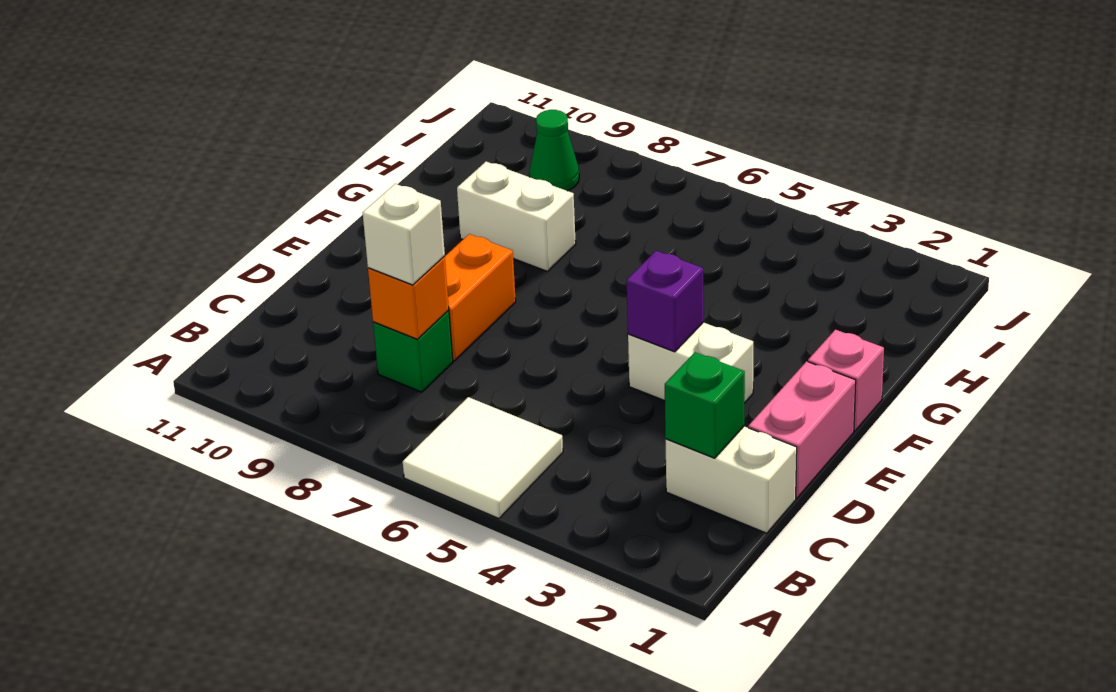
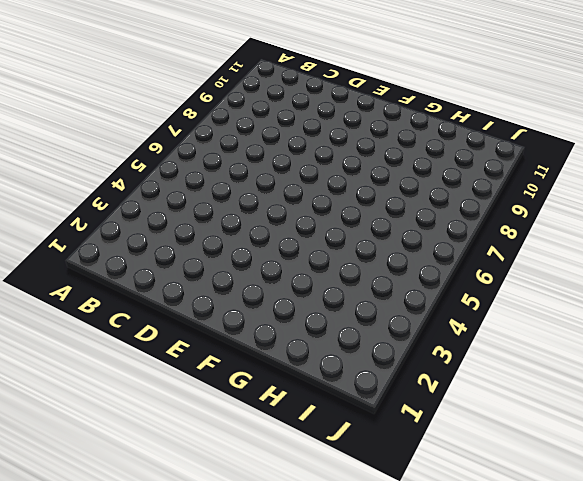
none -> white 2x2 tile [403,397,563,519]
none -> white 1x2 brick [665,426,797,533]
none -> green 1x1 brick [373,310,453,392]

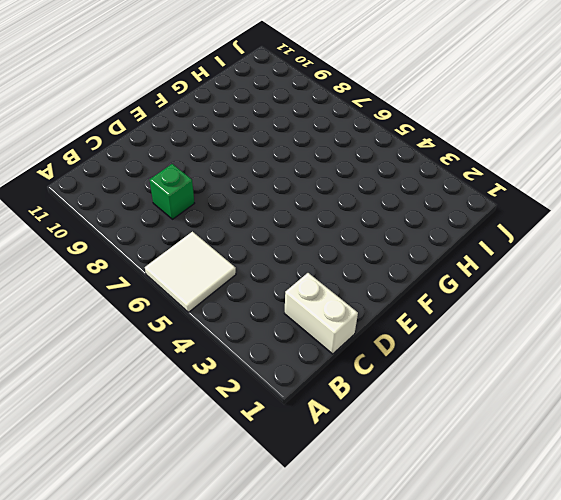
none -> pink 1x2 brick [748,361,856,498]
none -> orange 1x2 brick [445,234,516,361]
none -> white 1x2 brick [628,322,753,403]

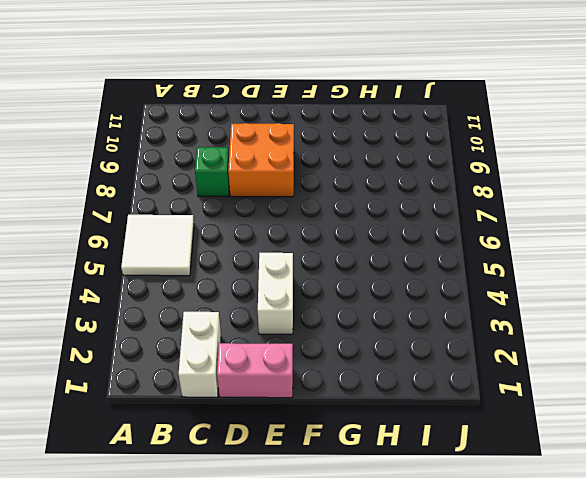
orange 2x2 brick [228,123,294,197] -> orange 1x2 brick [445,234,516,361]
none -> pink 1x1 brick [808,330,884,431]
none -> white 1x2 brick [457,162,576,271]
none -> green 1x1 cone [529,110,579,191]

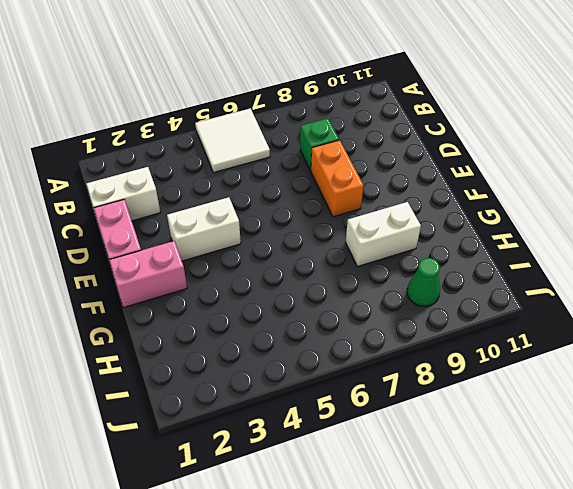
pink 1x2 brick [109,241,187,308] -> pink 1x1 brick [808,330,884,431]
none -> green 1x1 brick [665,352,745,458]
none -> orange 1x1 brick [368,256,449,339]
none -> purple 1x1 brick [627,251,704,352]

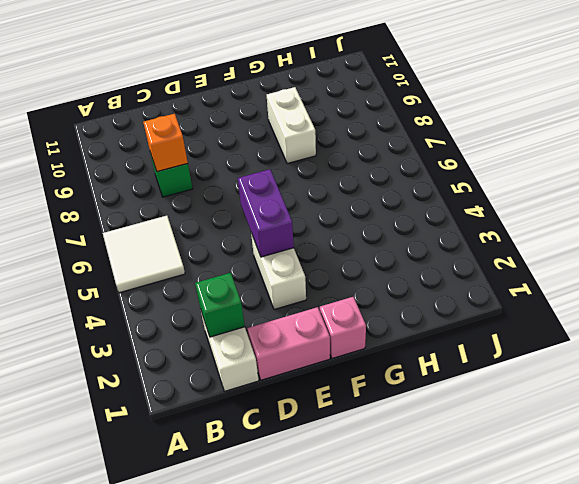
purple 1x2 brick [238,169,294,257] -> purple 1x1 brick [627,251,704,352]
none -> orange 1x2 brick [445,234,516,361]
none -> green 1x1 cone [529,110,579,191]
none -> white 1x1 brick [363,184,445,285]

